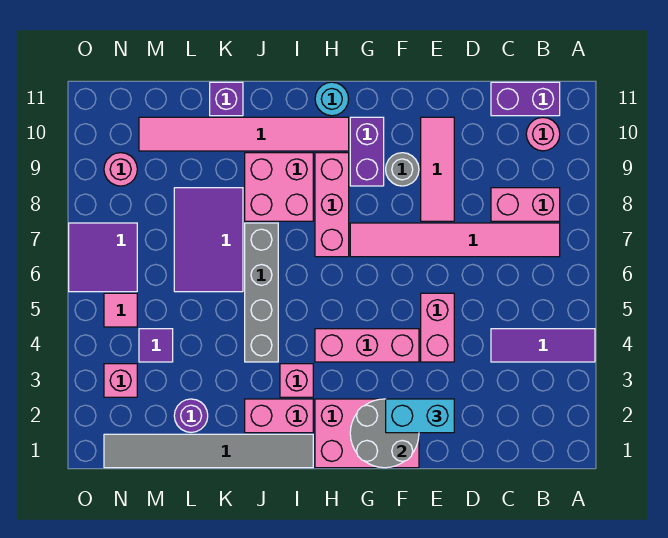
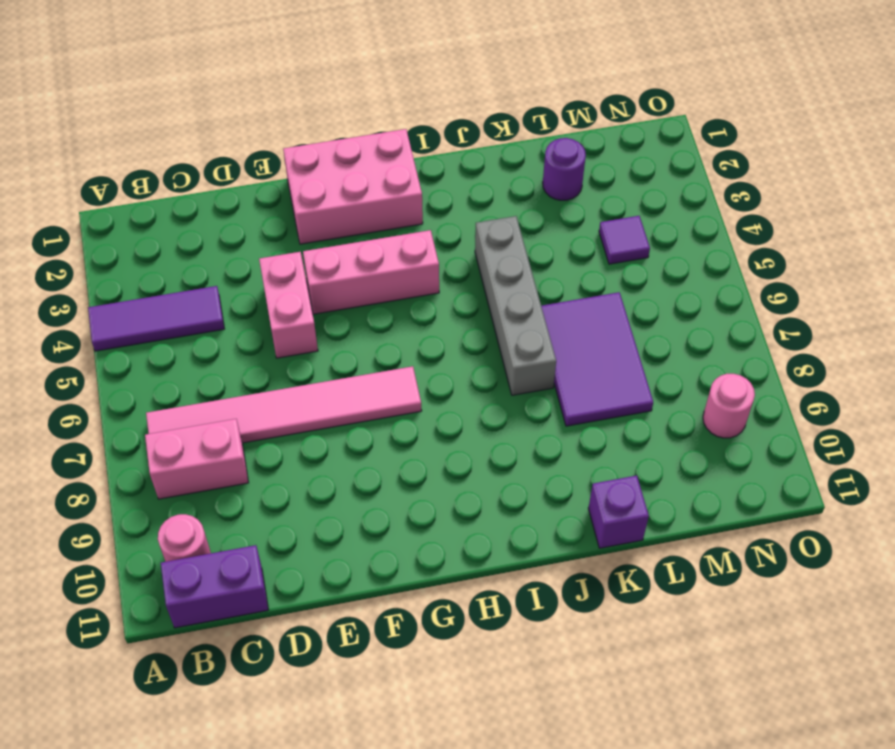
none -> pink 1x3 tile [421,117,454,221]
none -> grey 1x1 round brick [386,153,419,186]
none -> purple 1x2 brick [350,117,384,186]

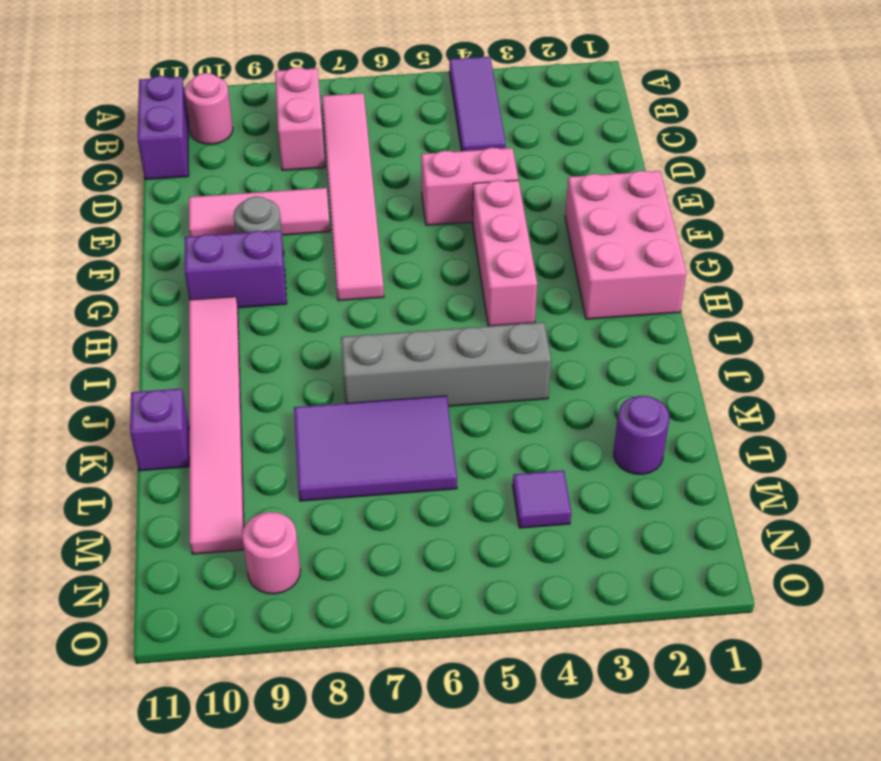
none -> pink 1x3 brick [315,153,349,257]
none -> cyan 1x1 round brick [315,82,349,116]
none -> grey 1x6 tile [104,434,313,468]

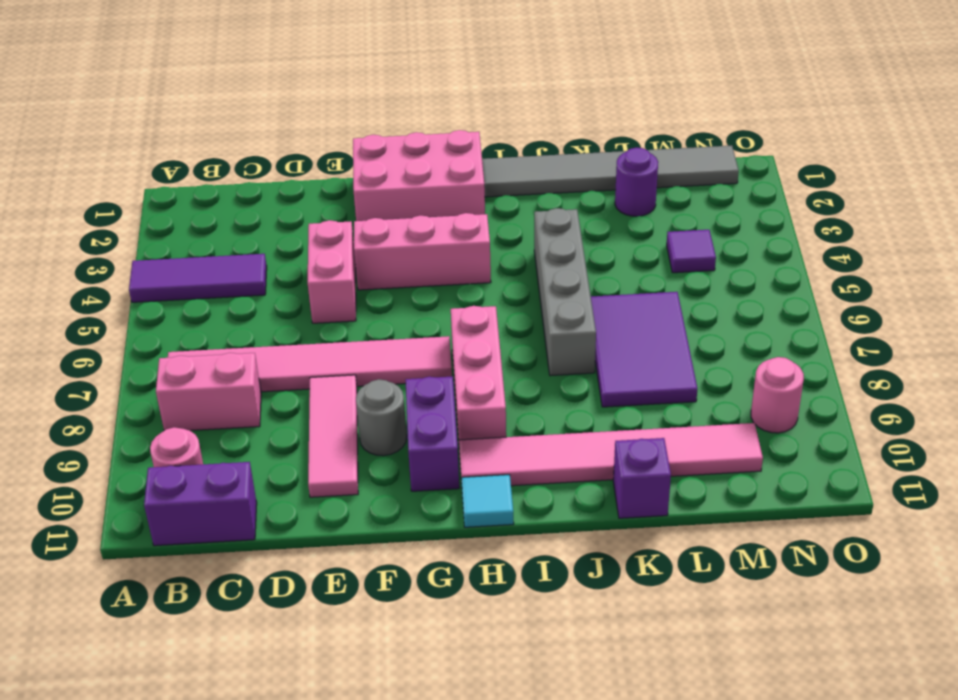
cyan 1x1 tile [461,475,514,527] -> cyan 1x1 round brick [315,82,349,116]
none -> pink 1x2 brick [245,399,313,433]
none -> pink 1x1 brick [280,364,313,397]
none -> pink 2x2 brick [245,153,313,221]

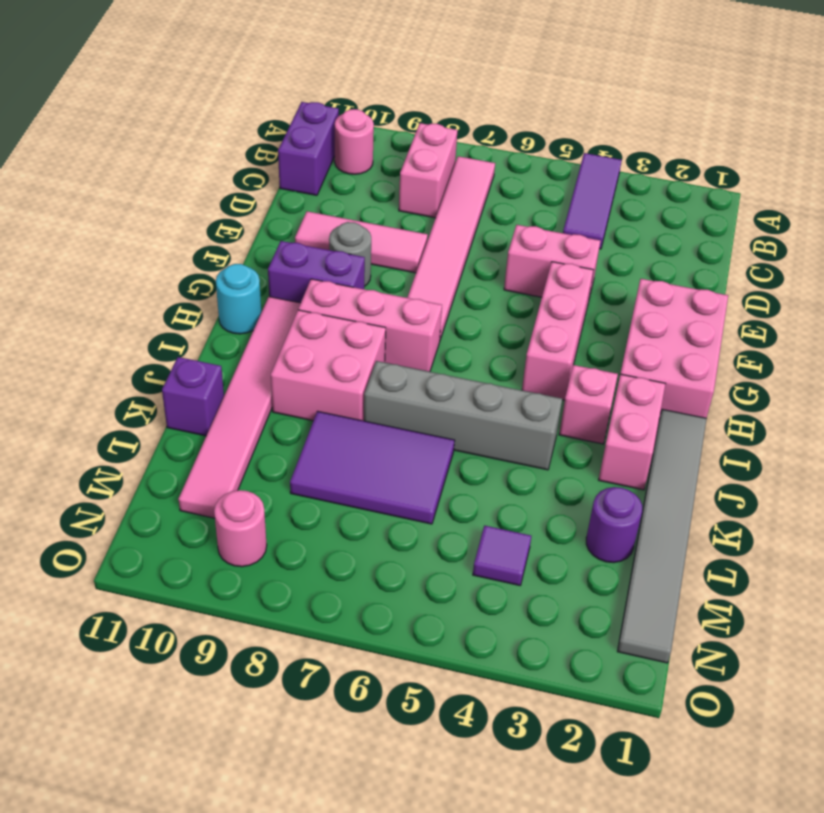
none -> pink 1x1 brick [104,364,137,397]
none -> pink 1x1 tile [104,293,137,327]
none -> purple 2x2 tile [69,223,137,292]

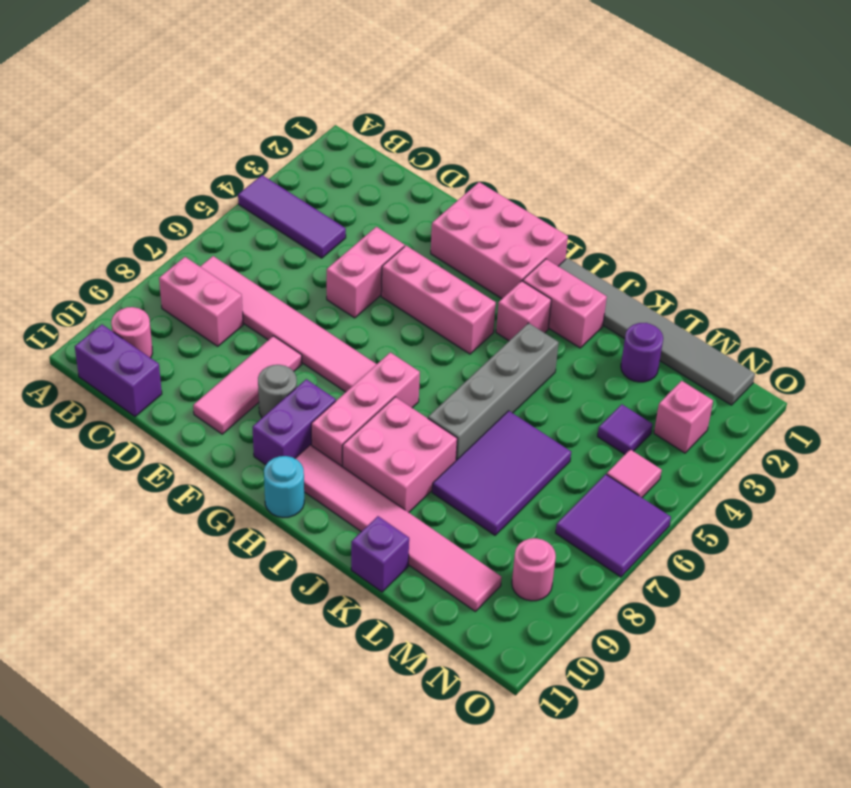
none -> grey 2x2 round brick [350,399,419,468]
none -> cyan 1x2 brick [386,399,454,433]

